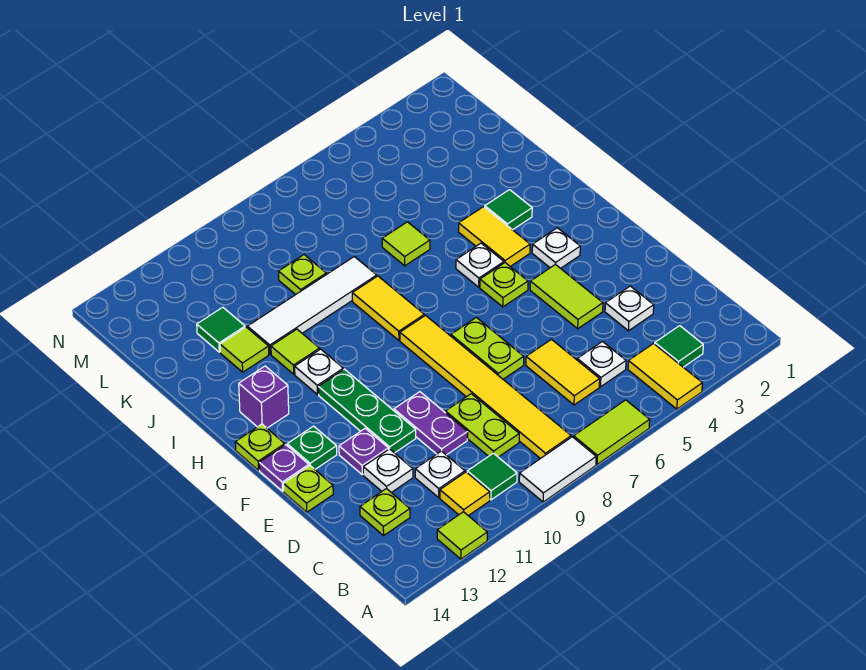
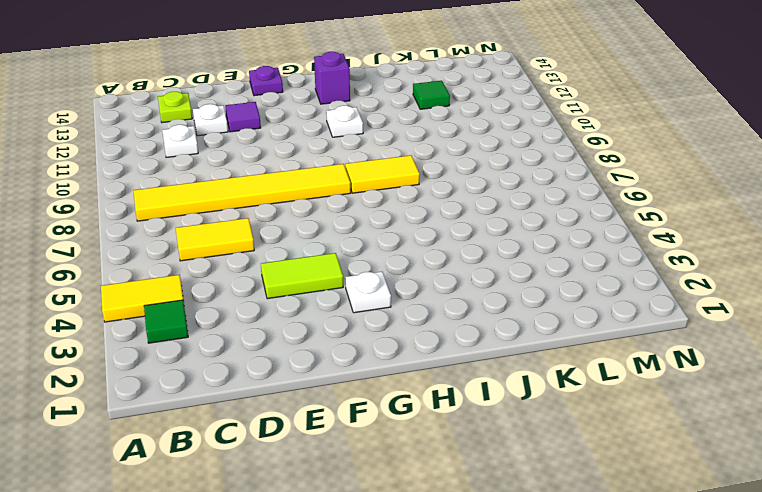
purple 1x1 tile [225,102,261,132] -> purple 1x1 plate [339,428,388,475]
none -> lime 1x2 tile [574,400,650,465]
none -> white 1x2 tile [519,437,596,502]
none -> lime 1x1 tile [437,512,487,559]
none -> green 1x1 tile [467,453,517,500]

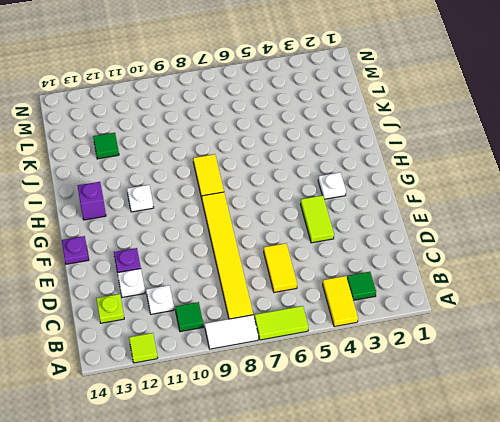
none -> yellow 1x1 tile [440,472,490,516]
none -> white 1x1 plate [577,342,626,387]
none -> lime 1x2 plate [446,394,519,457]
none -> white 1x1 plate [605,286,654,331]

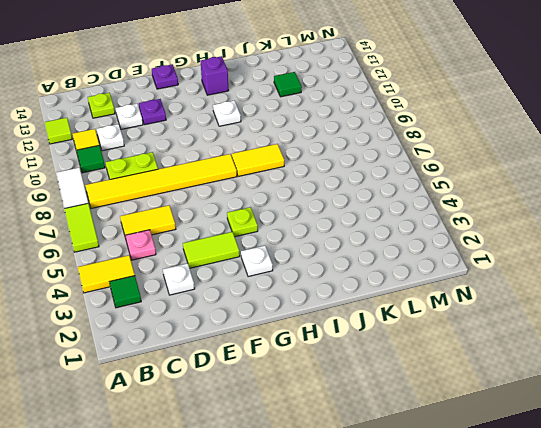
pink 1x1 plate [125,230,156,260] -> white 1x1 plate [577,342,626,387]
none -> purple 1x2 plate [394,392,468,455]
none -> lime 1x2 plate [451,318,524,379]
none -> green 1x3 plate [318,369,416,453]
none -> lime 1x1 plate [283,466,333,512]

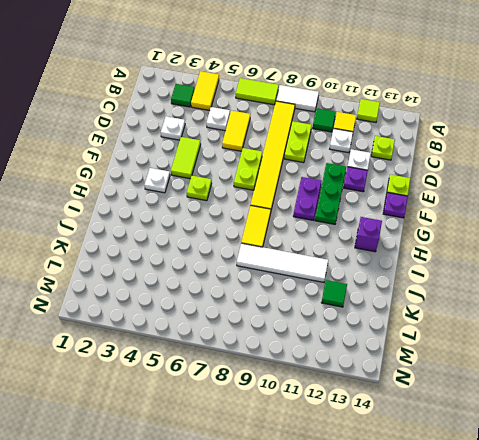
purple 1x2 plate [293,177,322,220] -> purple 1x2 plate moved to [394,392,468,455]
none -> green 1x1 plate [287,426,337,469]
none -> lime 1x1 plate [235,424,285,470]
none -> yellow 1x2 tile [459,207,530,267]
none -> white 1x1 plate [456,243,504,287]

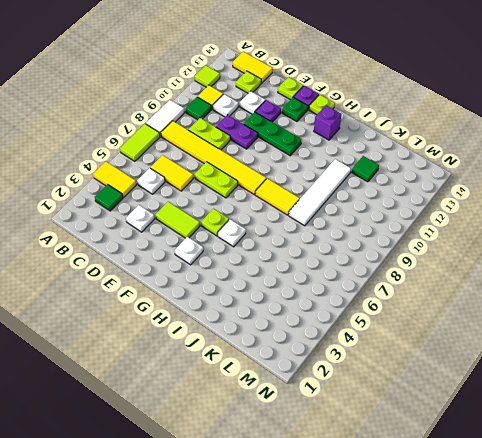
yellow 1x2 tile [233,52,273,83] -> yellow 1x2 tile moved to [459,207,530,267]
none -> white 1x1 plate [295,349,343,394]
none -> green 1x1 tile [485,190,532,230]
none -> lime 1x1 tile [271,329,320,374]
none -> lime 1x1 tile [382,222,430,266]

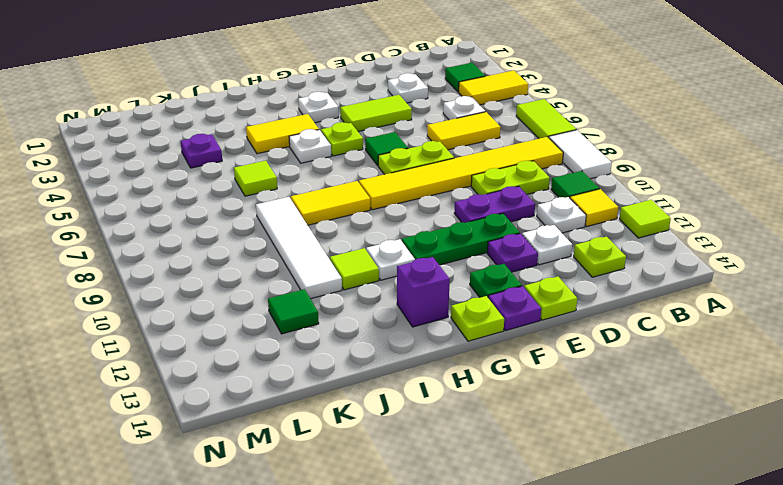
green 1x1 tile [365,132,408,166] -> green 1x1 tile moved to [485,190,532,230]
purple 1x1 plate [181,134,222,168] -> none
none -> lime 1x1 tile [220,327,269,372]
none -> lime 1x1 plate [278,255,326,295]

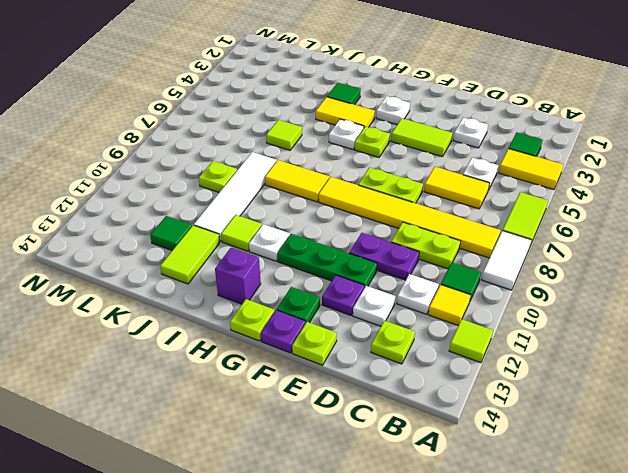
lime 1x2 tile [160,225,220,284] -> lime 1x1 tile [220,327,269,372]

